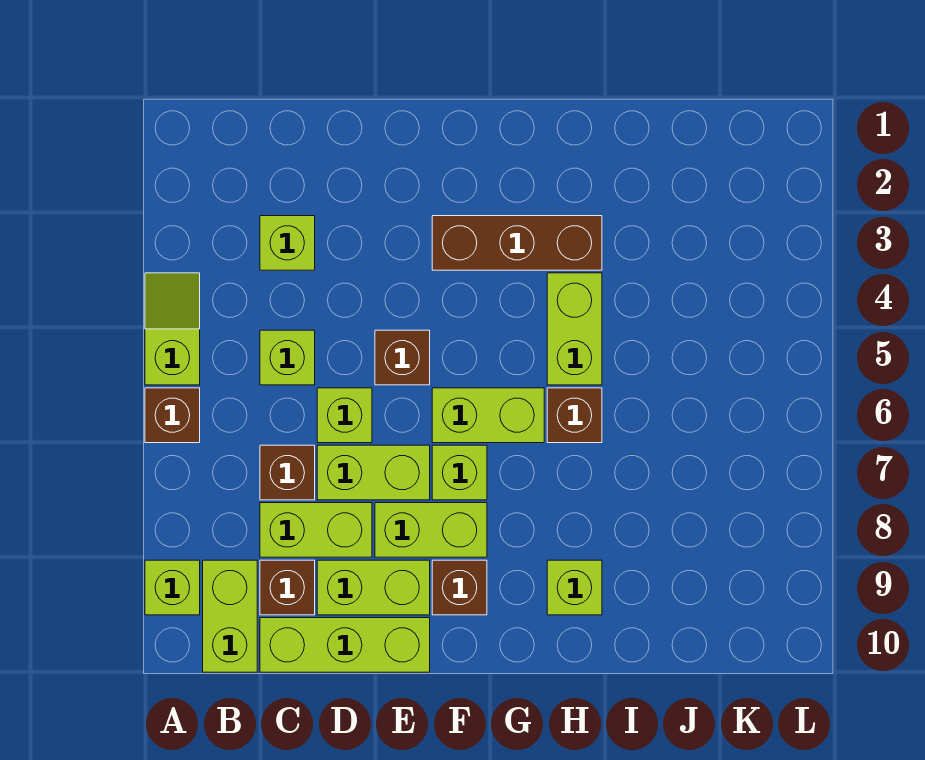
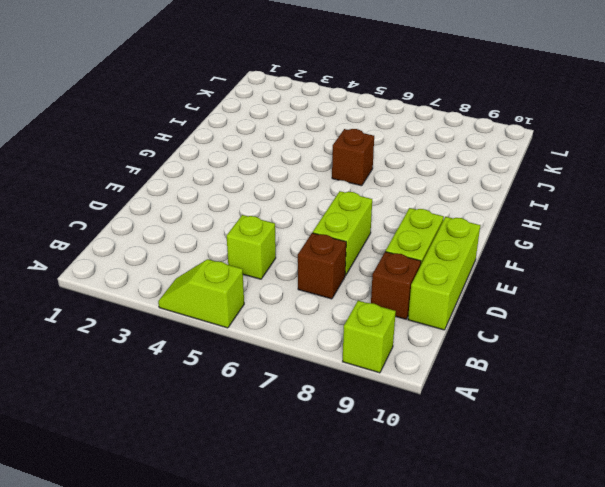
none -> brown 1x1 brick [145,388,200,443]
none -> lime 1x2 brick [203,560,257,672]
none -> lime 1x1 brick [260,216,315,270]

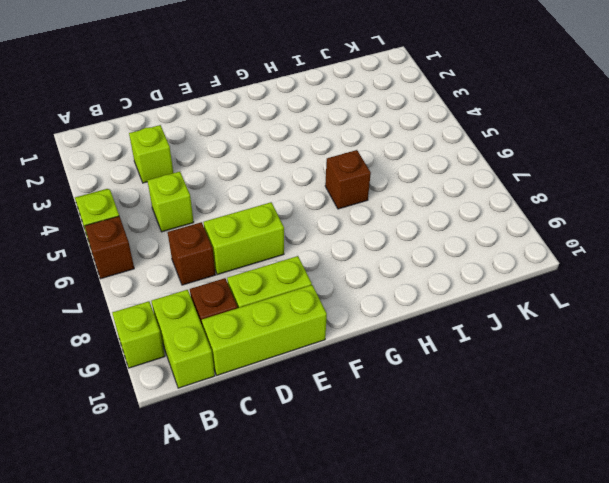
none -> lime 1x2 brick [260,503,372,557]
none -> lime 1x1 brick [317,388,372,443]
none -> brown 1x1 brick [375,330,430,385]

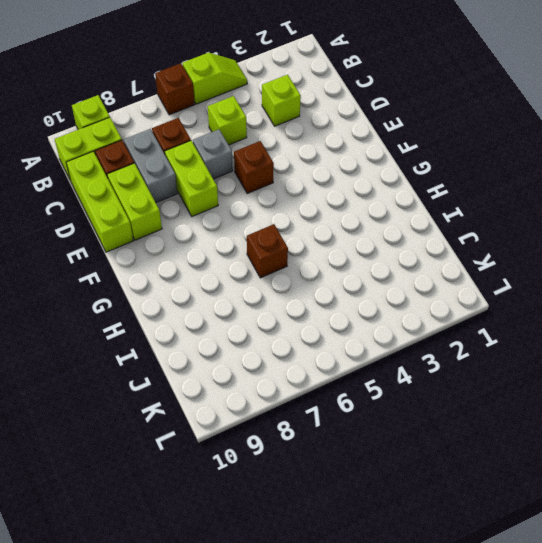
grey 1x2 brick [124,129,177,203] -> lime 1x2 brick [260,503,372,557]
grey 1x1 brick [193,129,233,179] -> lime 1x1 brick [317,388,372,443]
none -> lime 1x2 brick [375,503,487,557]
none -> brown 1x3 brick [432,216,602,270]
none -> lime 1x2 brick [432,388,544,443]

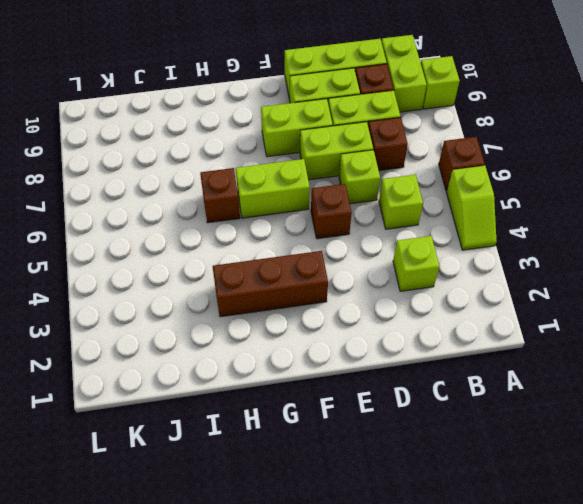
none -> lime 1x1 brick [432,445,487,500]
none -> brown 1x1 brick [432,560,487,615]
none -> lime 1x2 brick [547,273,602,385]

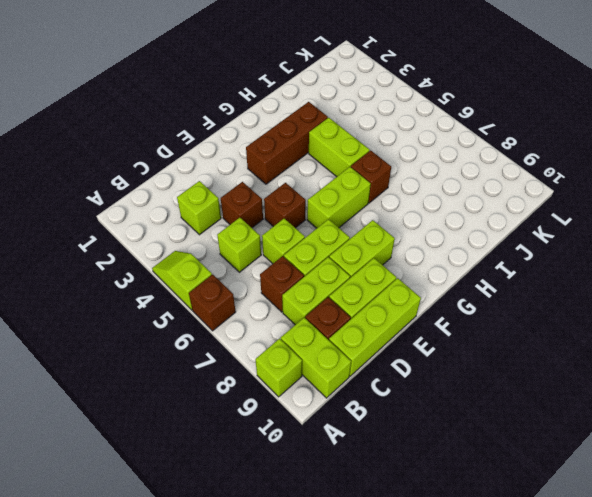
brown 1x1 brick [221,182,263,228] -> brown 1x1 brick moved to [432,560,487,615]
none -> lime 1x1 brick [432,445,487,500]
none -> lime 1x1 brick [547,560,602,615]

